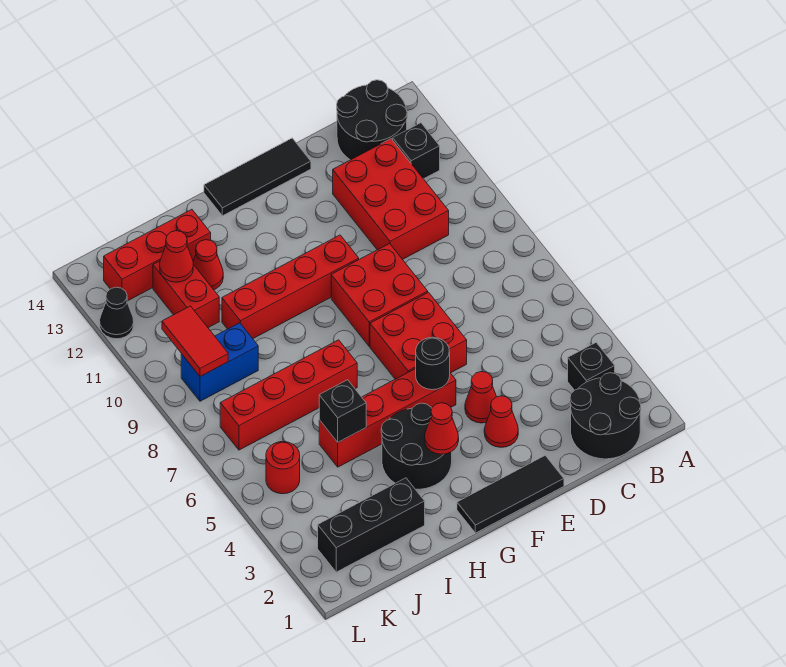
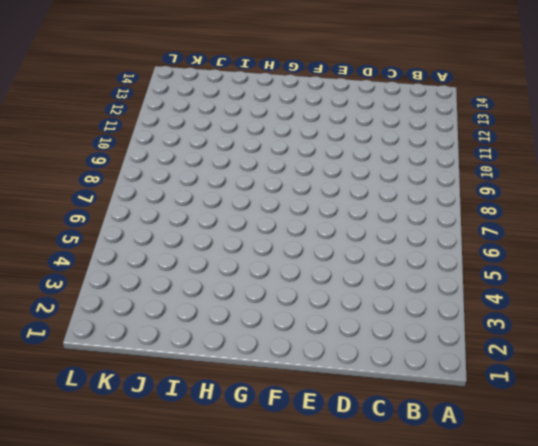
none -> black 2x2 round brick [570,373,641,459]
none -> black 1x1 brick [568,343,615,390]
none -> black 1x1 brick [393,123,440,179]

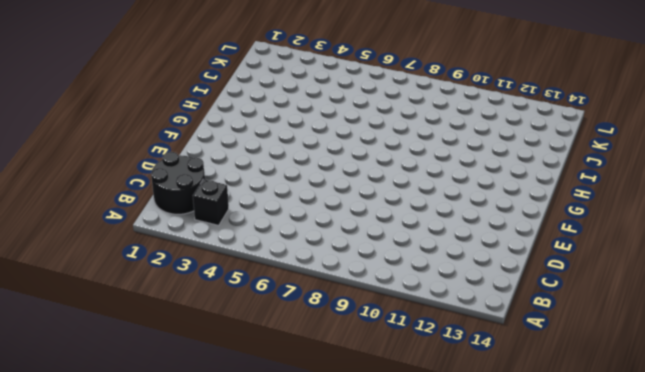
none -> black 1x1 brick [393,123,440,179]
none -> black 2x2 round brick [337,80,407,160]
none -> red 2x3 brick [333,139,449,259]

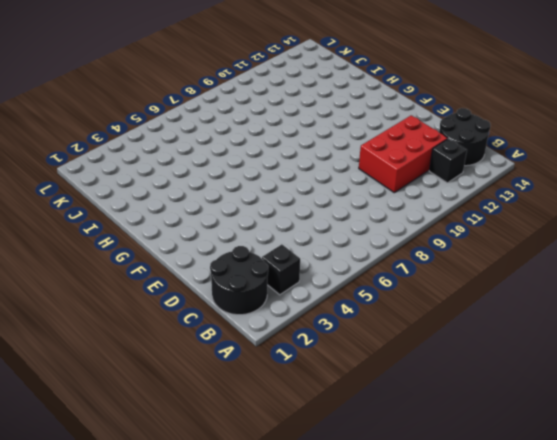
none -> black 1x3 tile [457,455,564,533]
none -> red 1x1 cone [484,396,518,447]
none -> red 1x1 cone [465,372,497,423]

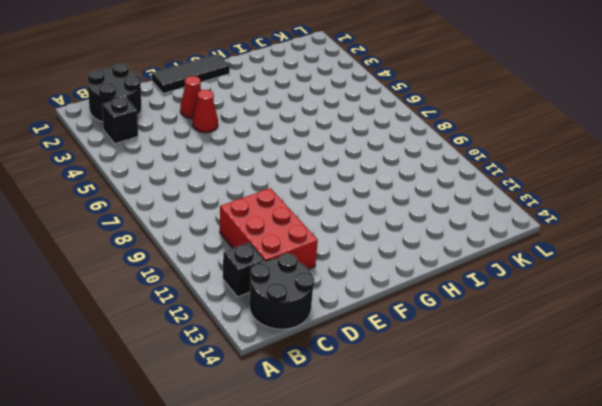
none -> red 2x2 brick [370,292,467,379]
none -> red 2x2 brick [331,244,428,346]
none -> black 1x3 tile [204,138,311,216]

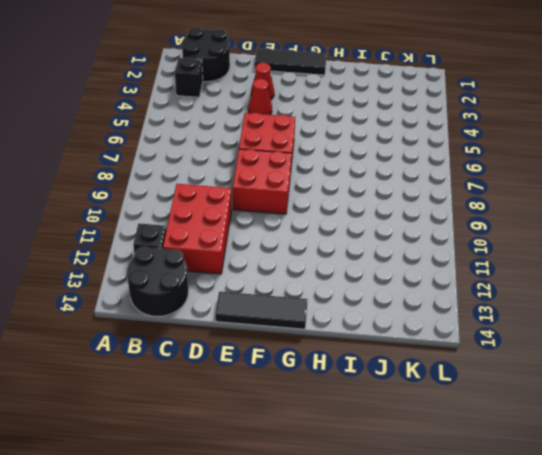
none -> red 1x4 brick [319,369,456,467]
none -> red 1x4 brick [222,235,359,339]
none -> black 2x2 round brick [381,403,452,489]

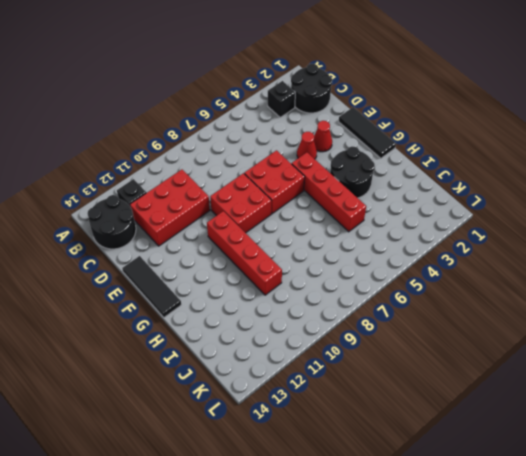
none -> red 1x4 brick [220,340,357,450]
none -> black 1x3 brick [318,478,425,572]
none -> red 1x1 cone [193,240,223,290]

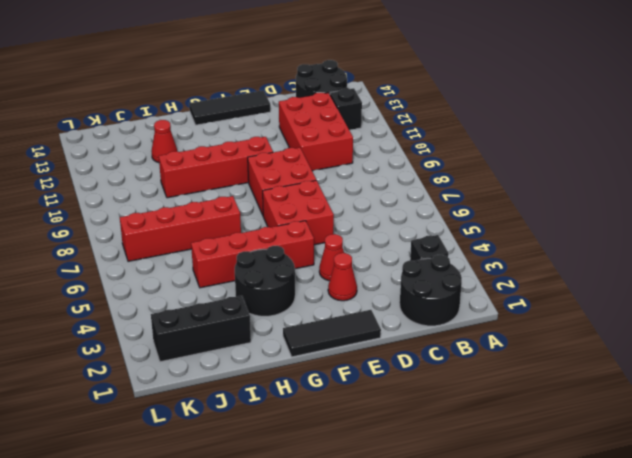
none -> red 1x3 brick [104,209,211,301]
none -> blue 1x2 brick [181,323,258,401]
none -> red 1x2 brick [153,261,219,328]

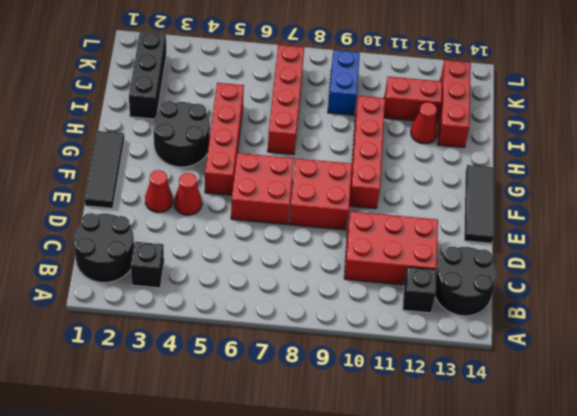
none -> red 1x1 round brick [266,442,300,494]
none -> black 1x1 cone [100,287,134,339]
none -> black 1x1 round brick [416,337,450,390]

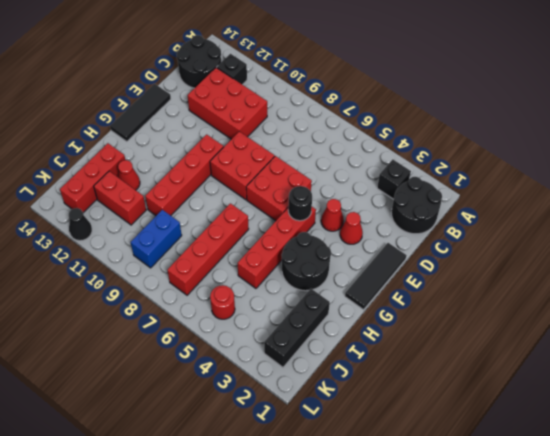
none -> red 1x1 cone [425,403,459,454]
none -> black 1x1 brick [319,380,366,442]
none -> red 1x1 cone [160,231,193,282]

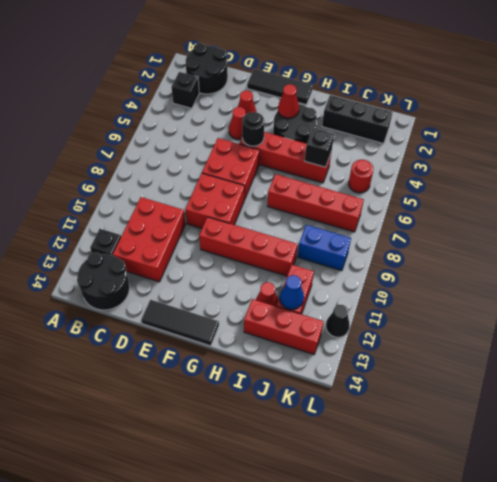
blue 1x1 cone [280,275,304,309] -> red 1x1 cone [160,231,193,282]
none -> red 1x2 tile [162,306,228,376]

